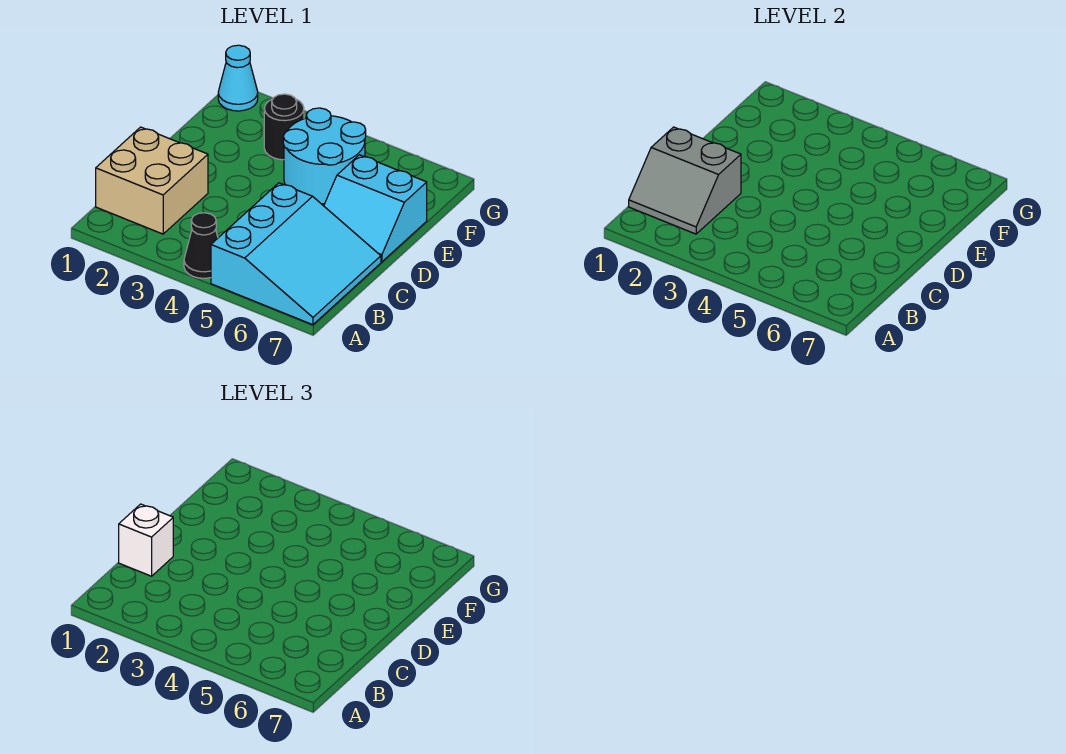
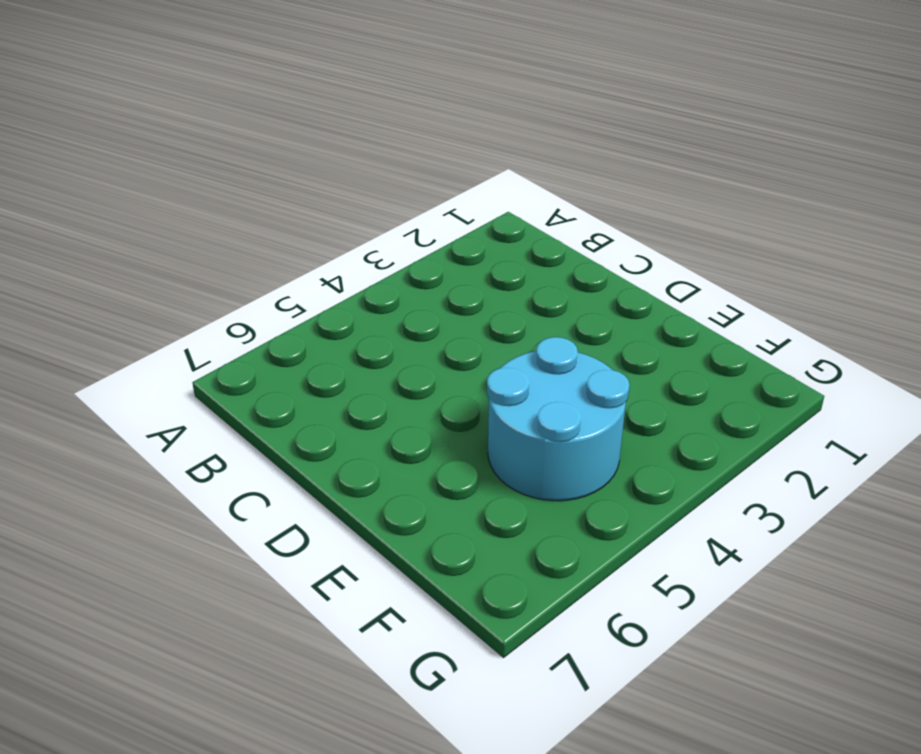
none -> black 1x1 cone [184,213,218,278]
none -> cyan 3x3 slope [211,183,381,325]

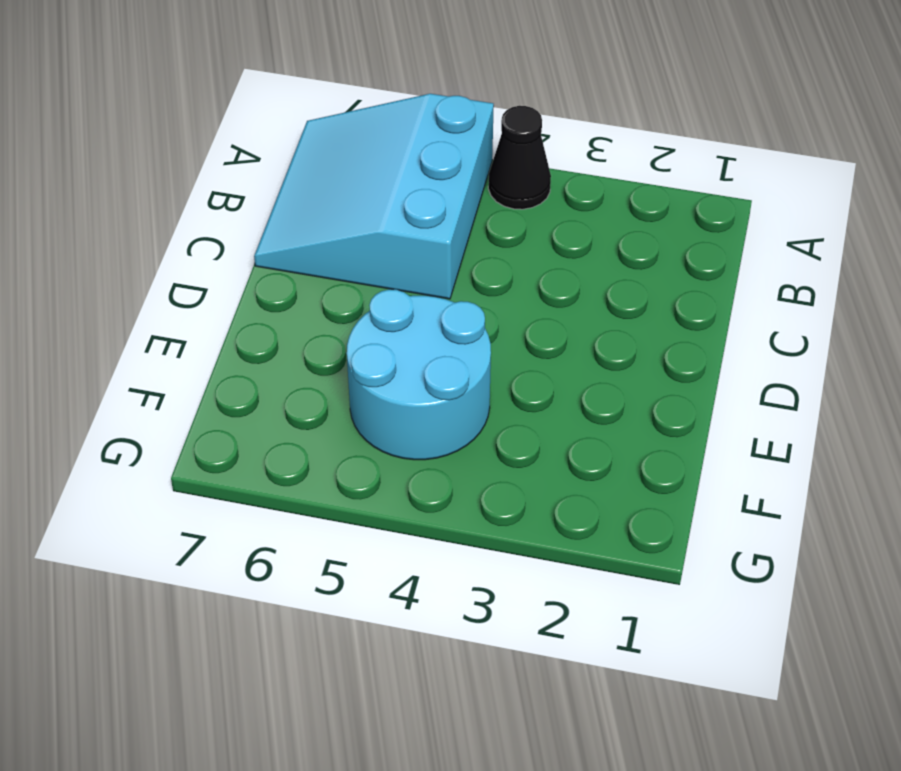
none -> tan 2x2 brick [96,127,208,234]
none -> cyan 2x2 slope [324,155,427,262]

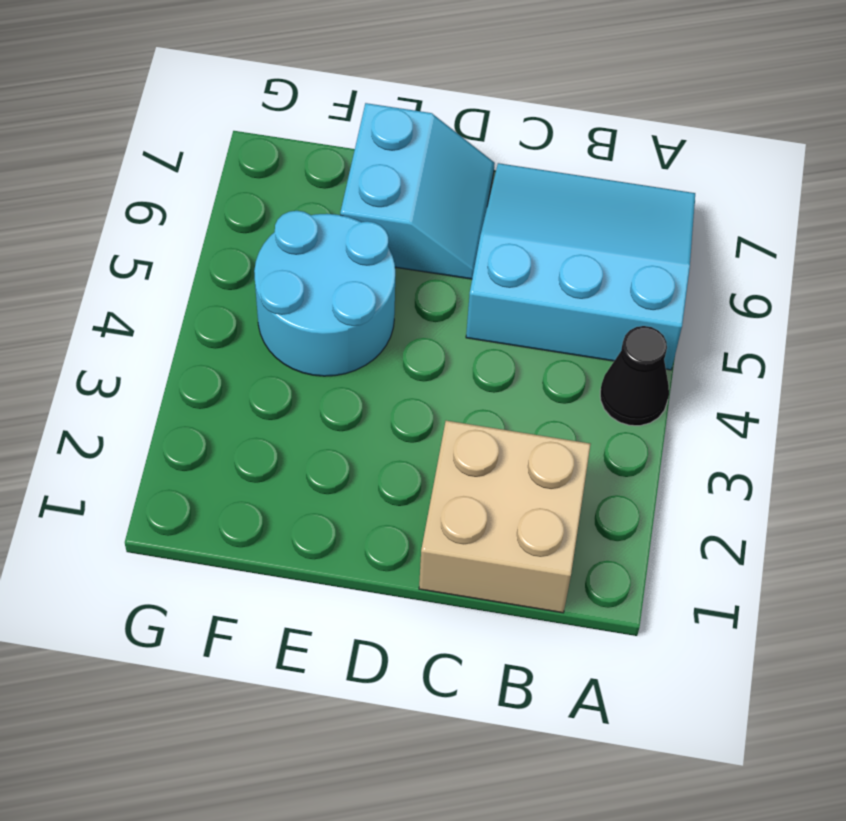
none -> black 1x1 round brick [264,94,304,160]
none -> cyan 1x1 cone [218,45,258,111]

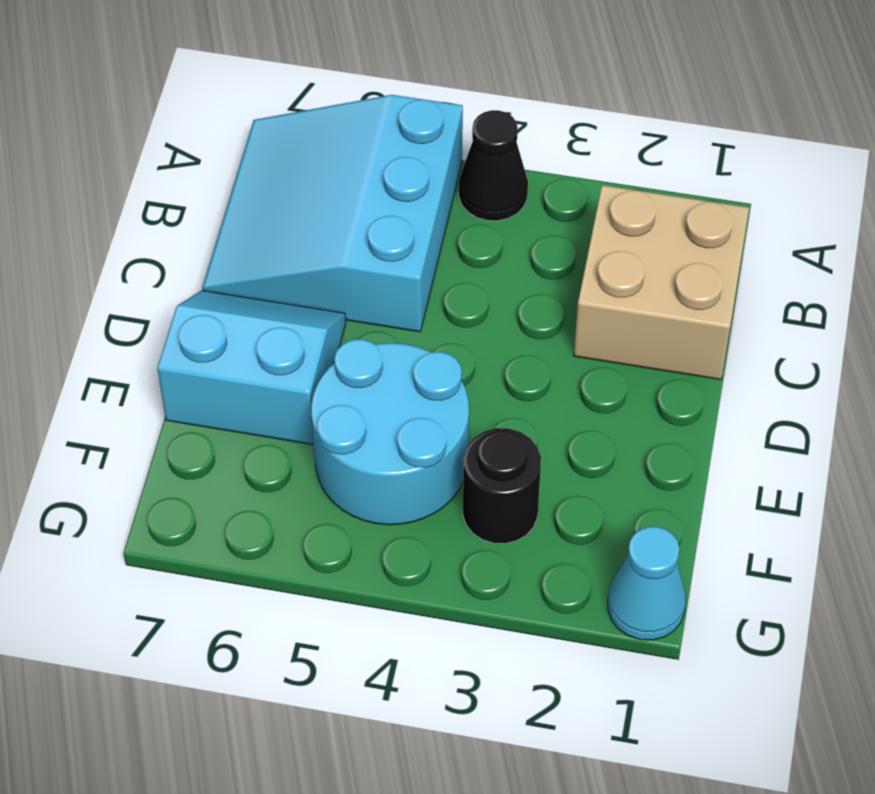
none -> grey 2x2 slope [629,127,741,234]
none -> white 1x1 brick [119,504,173,576]

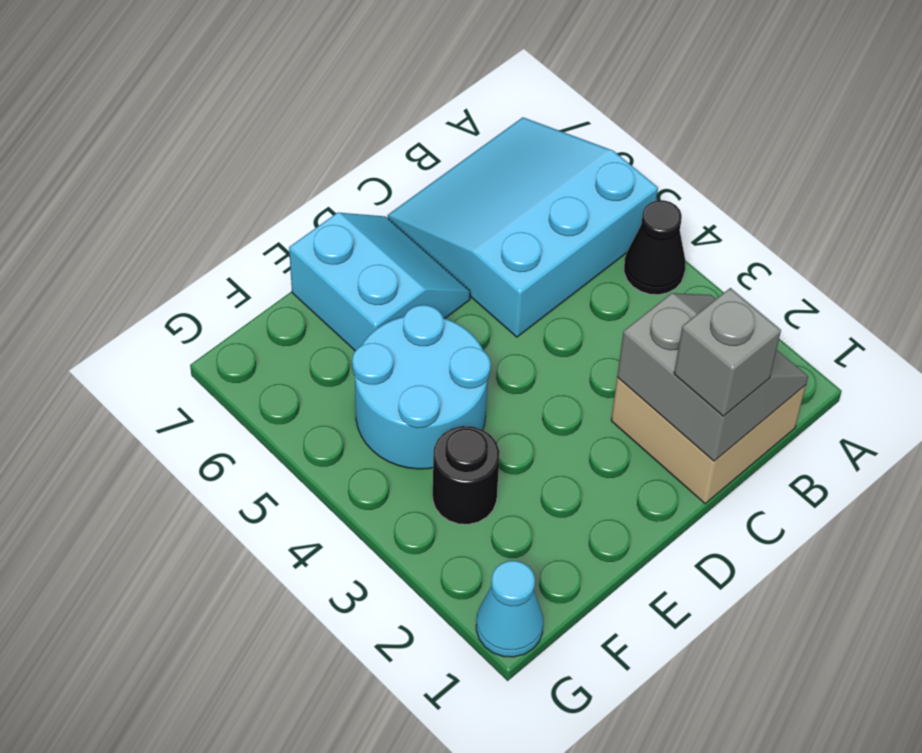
grey 1x1 brick [674,288,781,416] -> white 1x1 brick [119,504,173,576]

